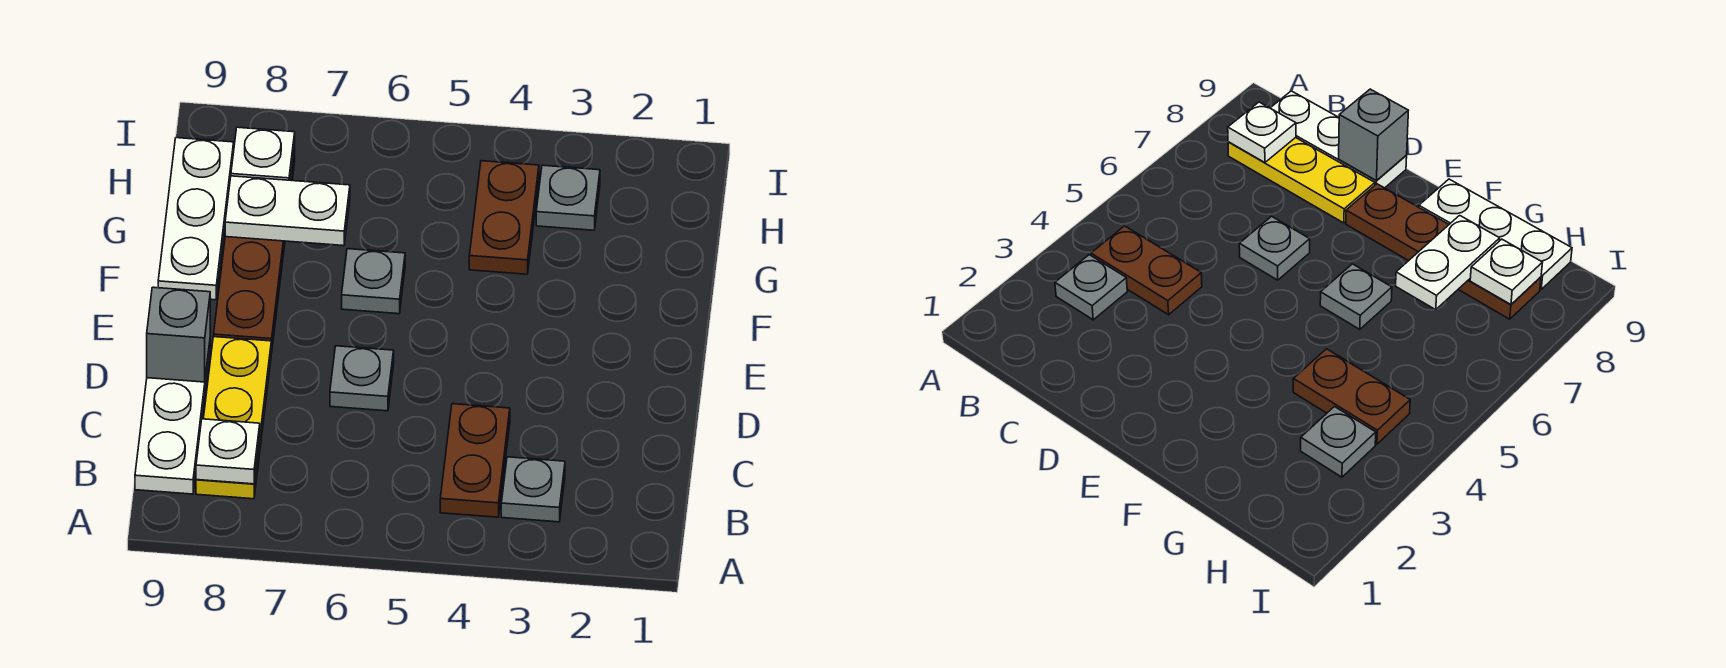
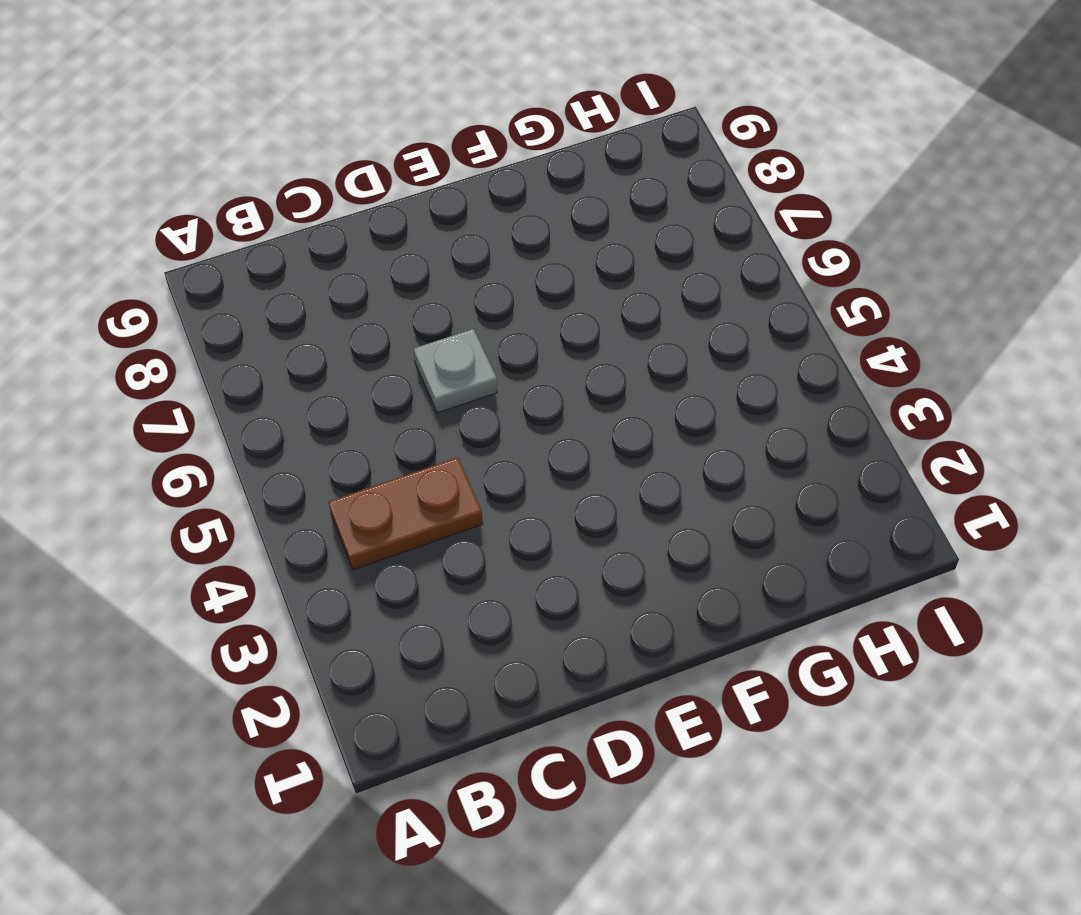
none -> grey 1x1 plate [501,457,565,522]
none -> yellow 1x3 plate [196,337,271,499]
none -> white 1x3 plate [135,343,210,494]

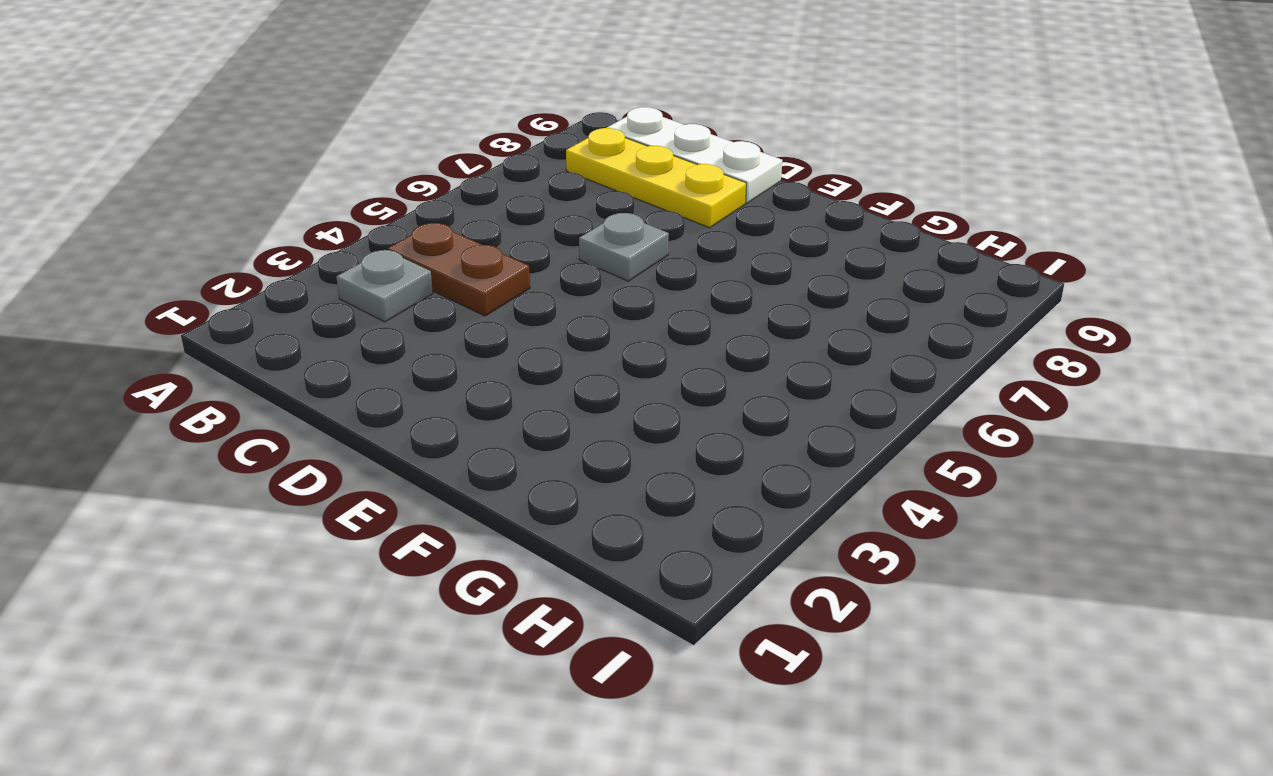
none -> brown 1x4 plate [214,148,295,353]
none -> grey 1x1 plate [342,249,405,314]
none -> white 1x3 plate [158,138,234,300]

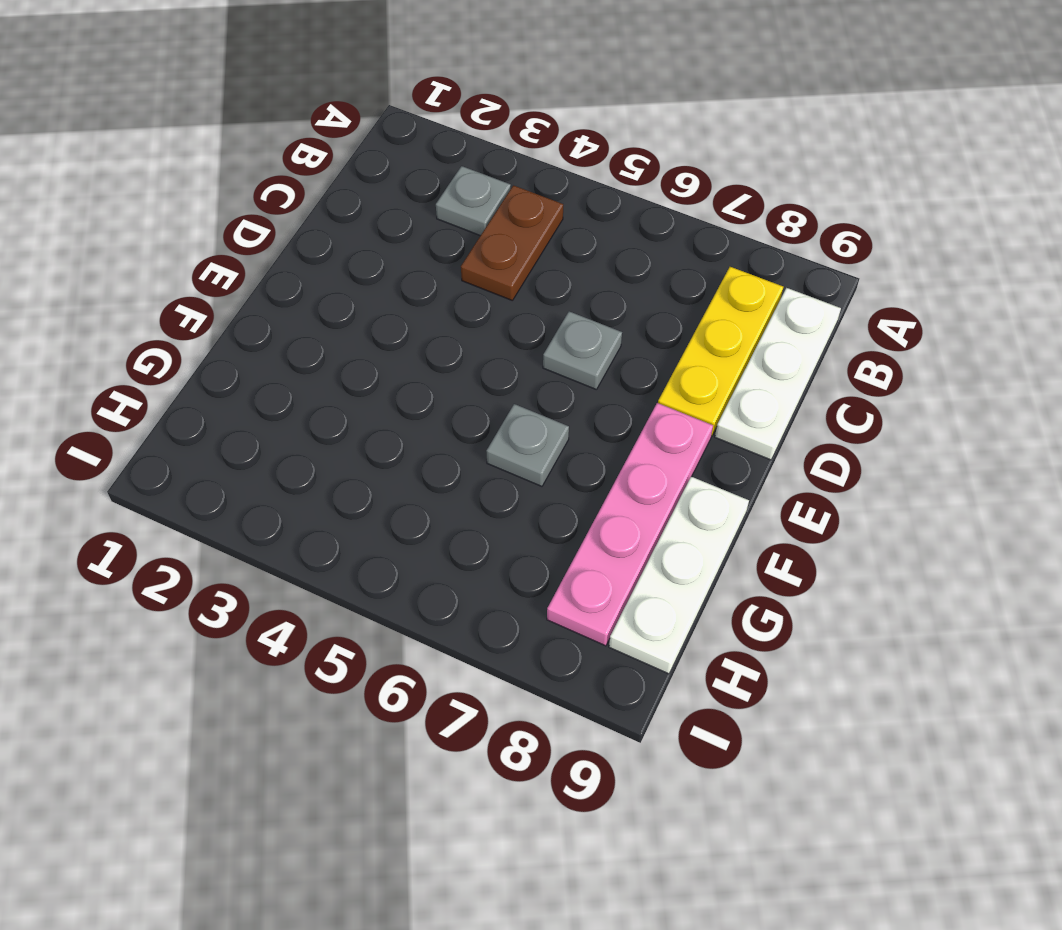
pink 1x4 plate [547,403,713,646] -> brown 1x4 plate [214,148,295,353]
none -> brown 1x2 plate [469,161,539,274]
none -> grey 1x1 plate [536,165,600,230]
none -> white 1x1 plate [196,419,260,484]

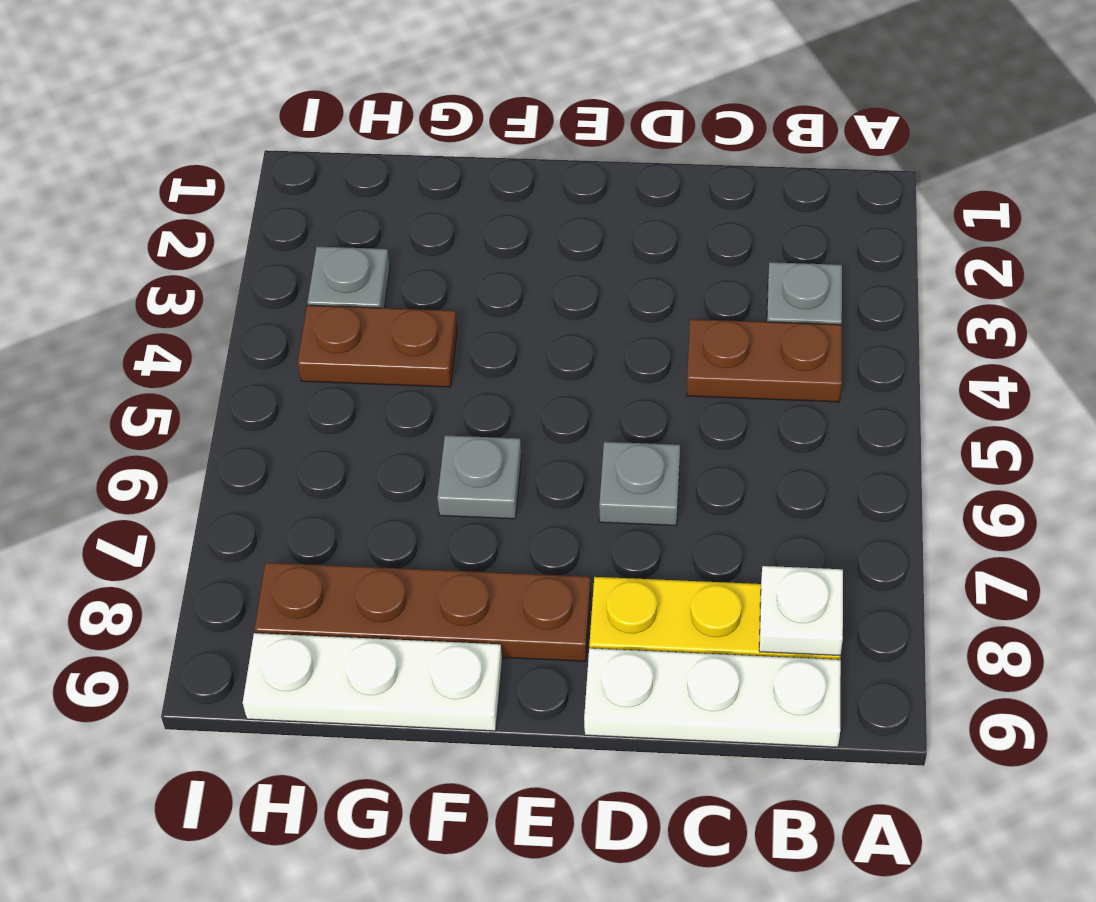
none -> grey 1x1 brick [147,287,210,382]
none -> white 1x2 plate [225,176,350,246]
none -> white 1x1 plate [231,127,295,180]

